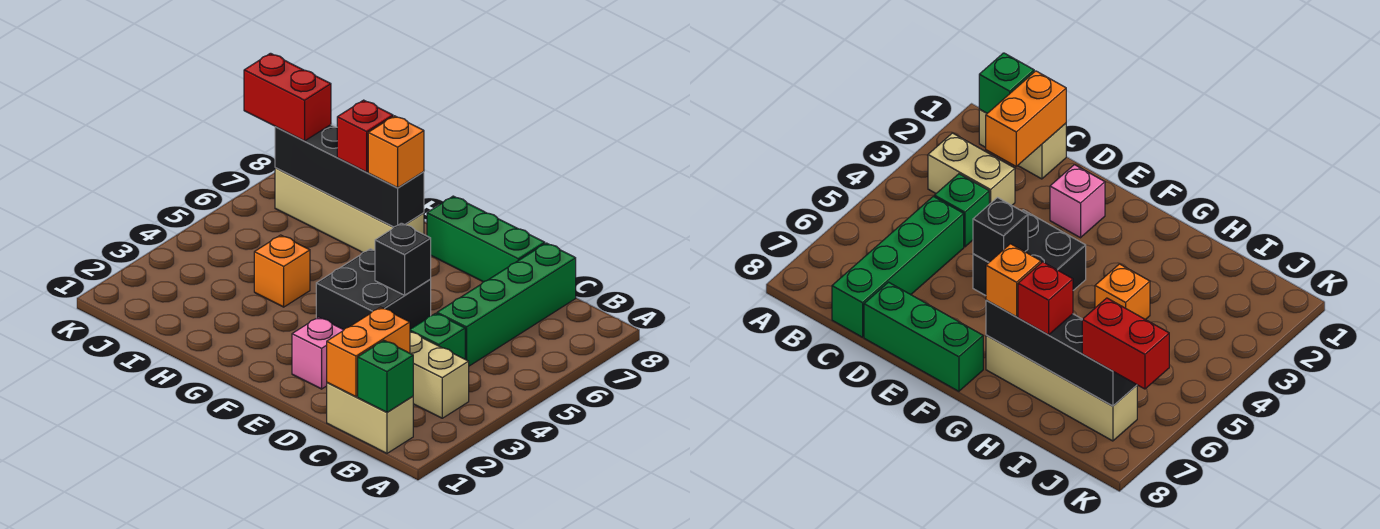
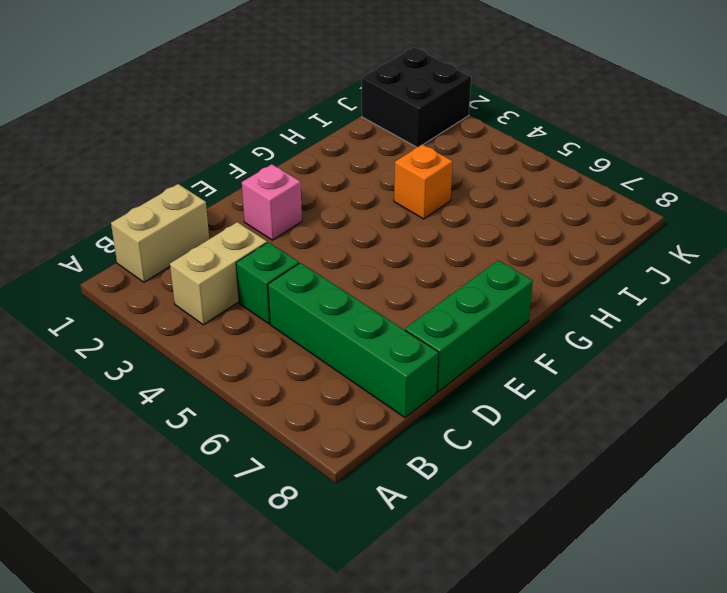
black 2x2 brick [362,48,471,147] -> black 2x2 brick moved to [316,249,431,330]
none -> tan 1x4 brick [275,168,424,253]
none -> green 1x1 brick [358,340,413,412]
none -> orange 1x2 brick [327,307,410,397]

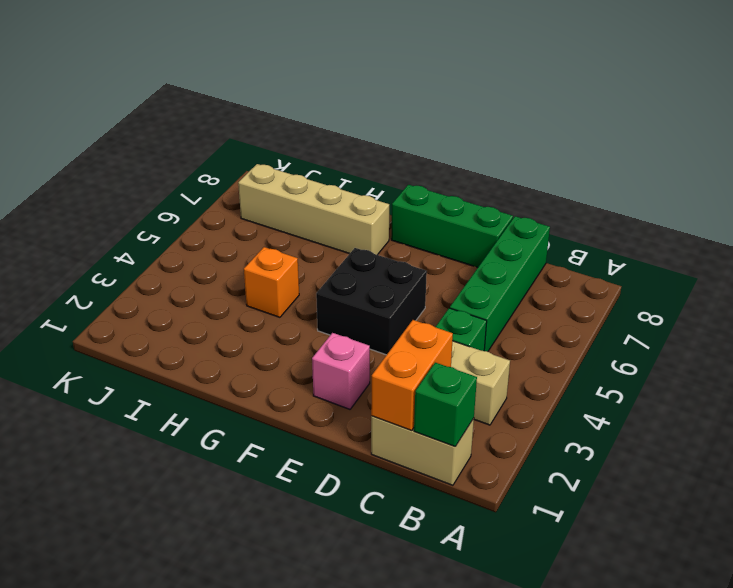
none -> black 1x1 brick [375,223,431,295]
none -> black 1x4 brick [275,125,424,227]
none -> orange 1x1 brick [368,116,424,188]

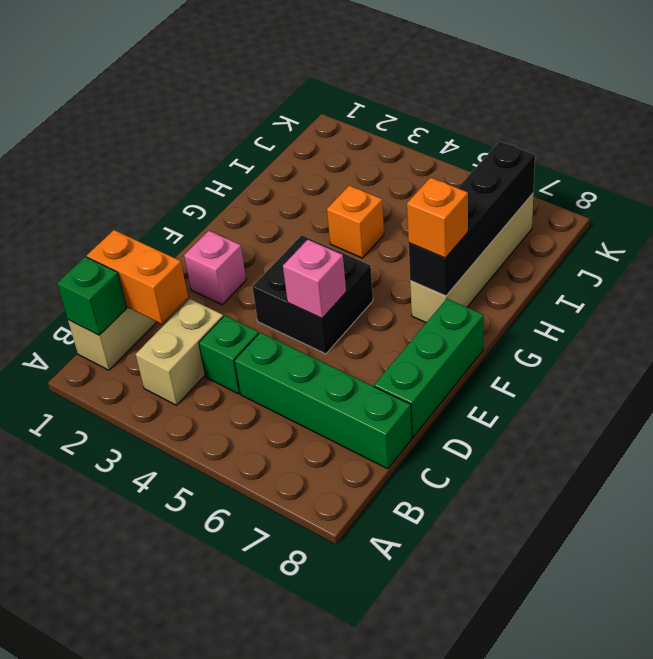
pink 1x1 brick [283,240,346,318] -> black 1x1 brick [375,223,431,295]
none -> red 1x1 brick [337,100,393,172]
none -> red 1x2 brick [244,53,331,141]

